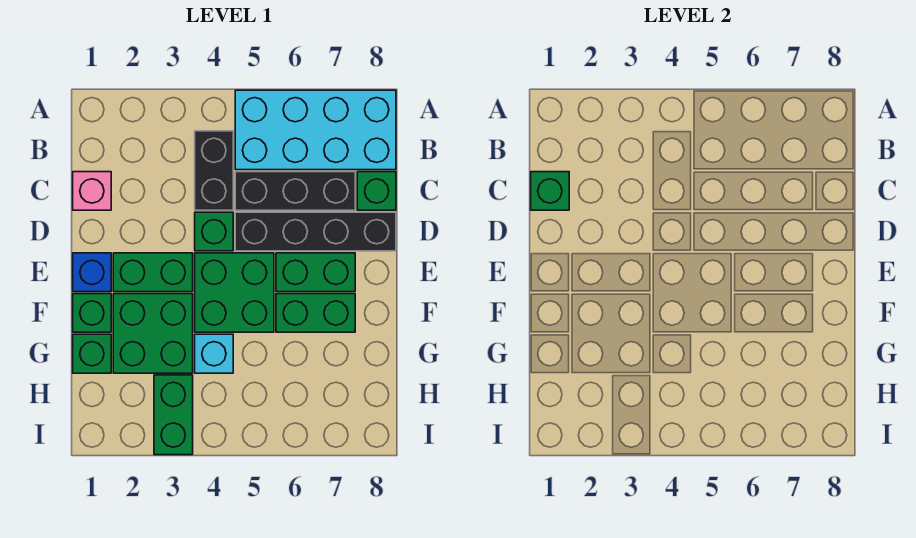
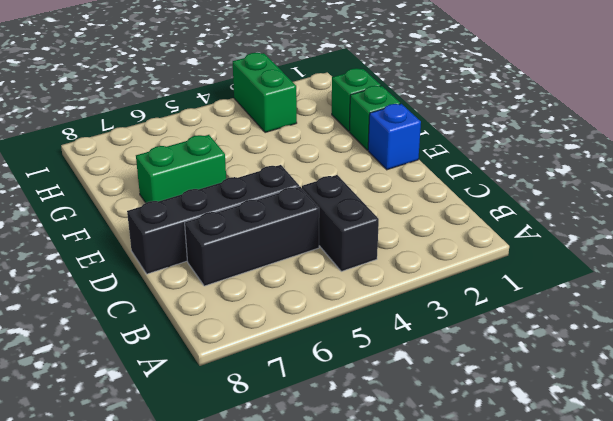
none -> cyan 2x4 brick [235,90,396,170]
none -> pink 1x1 brick [73,172,111,210]
none -> green 1x1 brick [357,172,396,210]

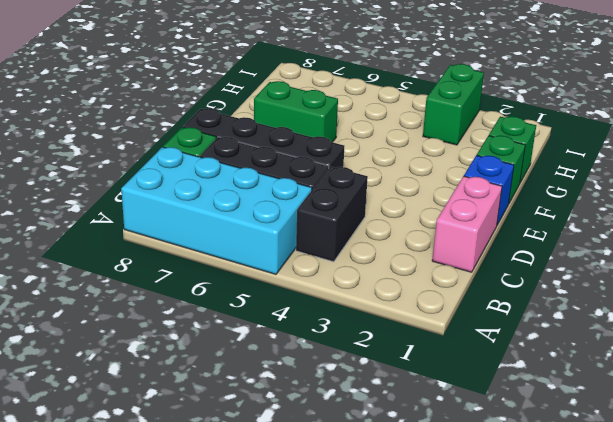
pink 1x2 brick [432,176,502,272] -> pink 1x1 brick [73,172,111,210]
none -> green 1x1 brick [195,212,233,251]
none -> green 1x2 brick [113,253,193,292]
none -> green 2x2 brick [195,253,274,332]

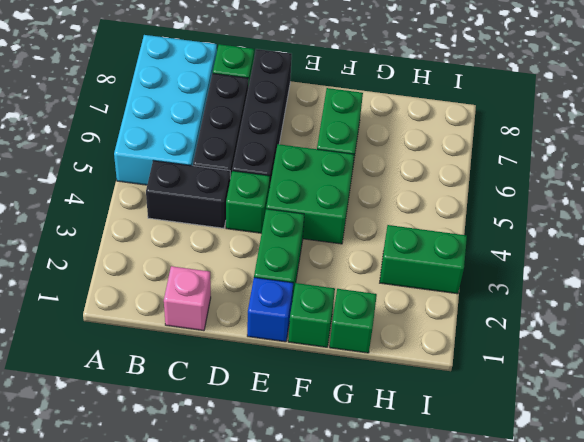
none -> green 1x2 brick [276,253,355,292]
none -> green 2x2 brick [113,294,193,373]
none -> cyan 1x1 brick [195,334,233,373]

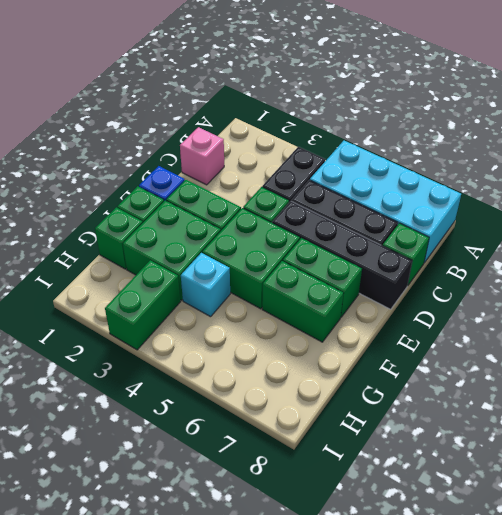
none -> green 1x1 brick [531,172,569,210]

